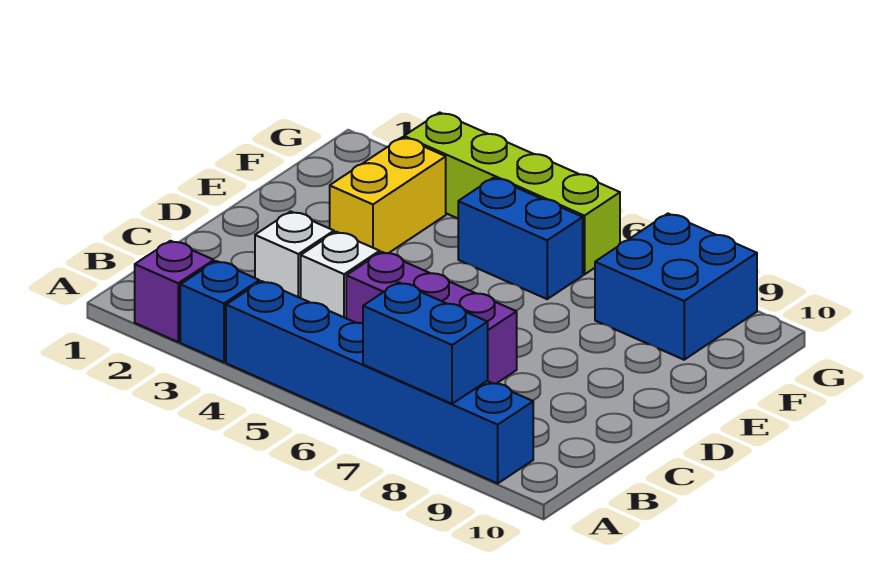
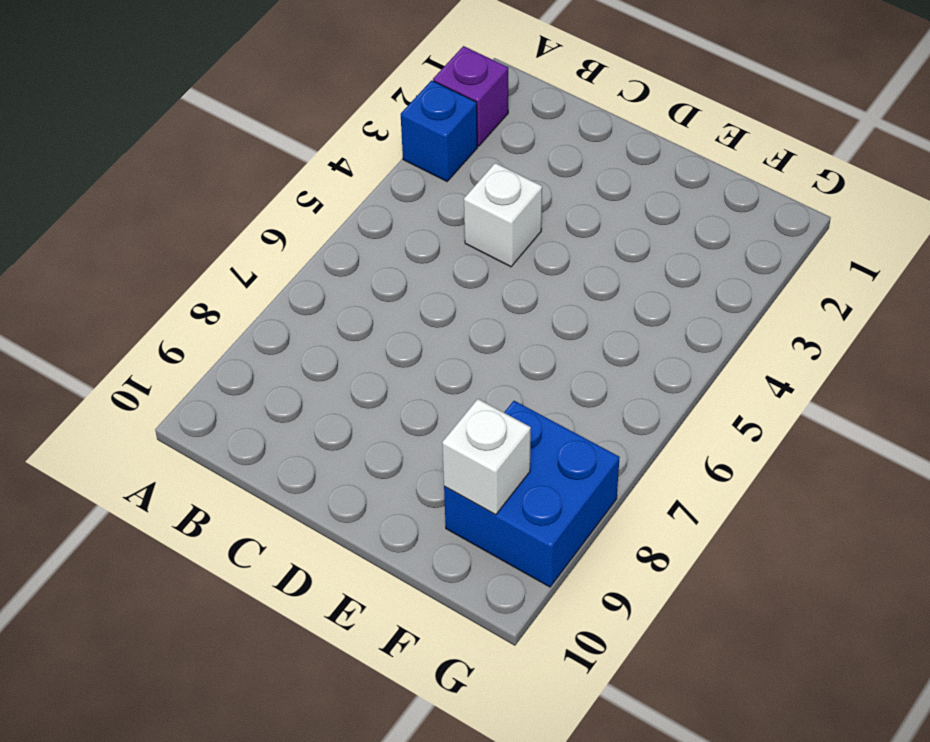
white 1x1 brick [442,399,531,515] -> white 1x1 brick moved to [255,211,334,298]
none -> blue 1x6 brick [226,281,533,483]
none -> purple 1x3 brick [346,252,517,384]

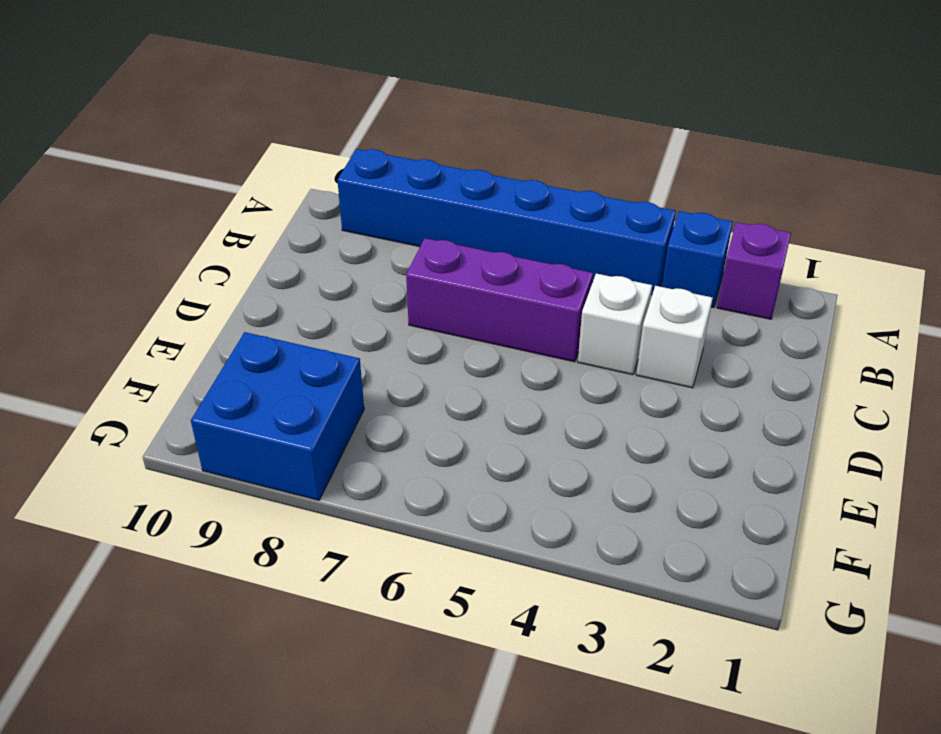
none -> yellow 1x2 brick [330,137,446,253]
none -> blue 1x2 brick [458,178,583,299]

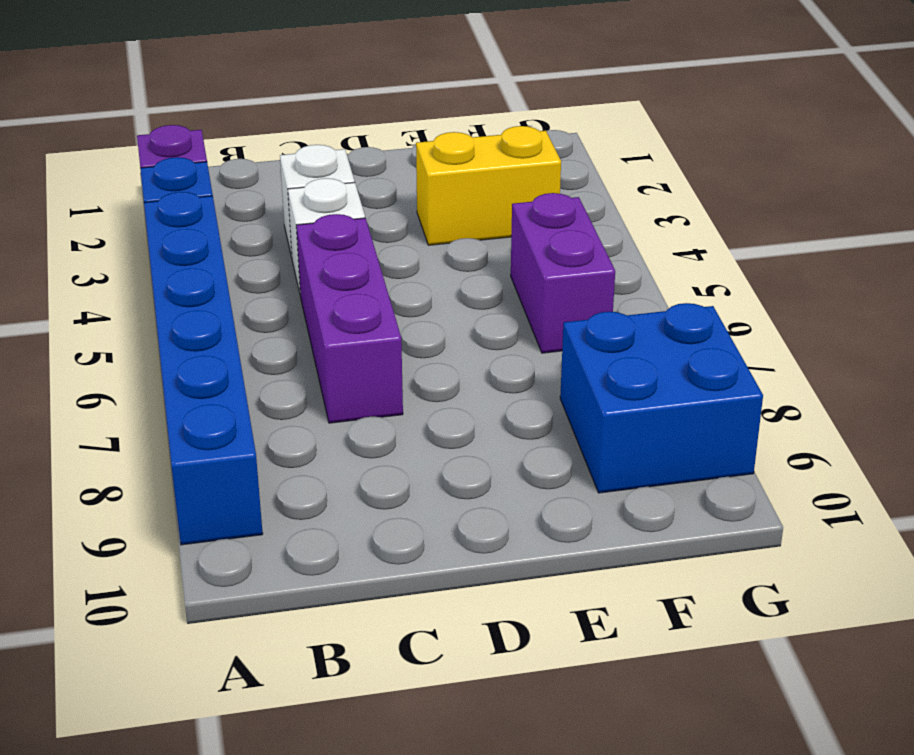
purple 1x2 brick [511,193,615,353] -> blue 1x2 brick [458,178,583,299]
none -> lime 1x4 brick [404,112,620,274]
none -> blue 1x2 brick [363,282,488,404]

